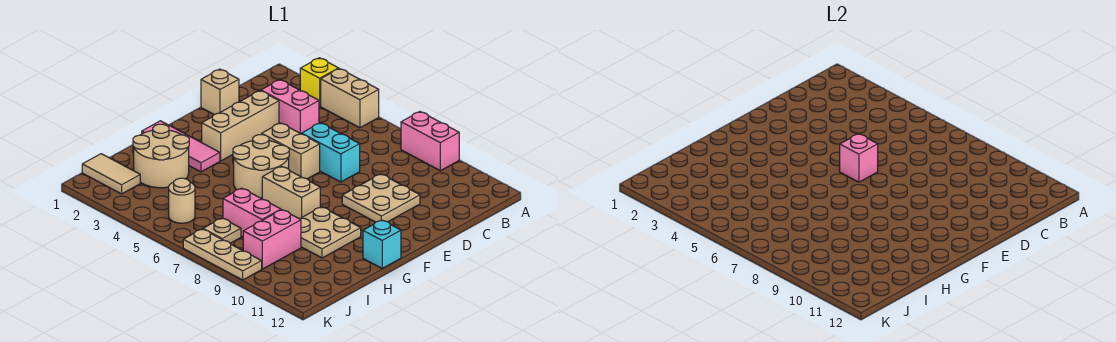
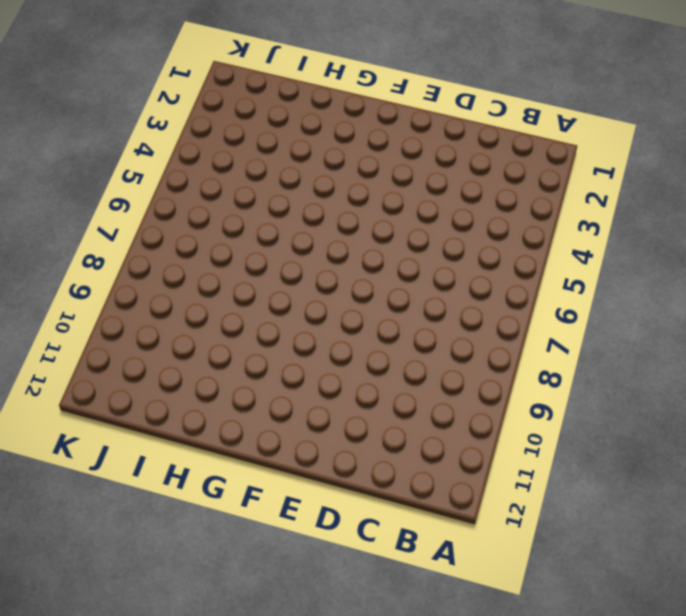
none -> yellow 1x1 brick [300,58,338,106]
none -> tan 1x2 brick [321,69,379,128]
none -> pink 1x2 brick [401,112,459,171]

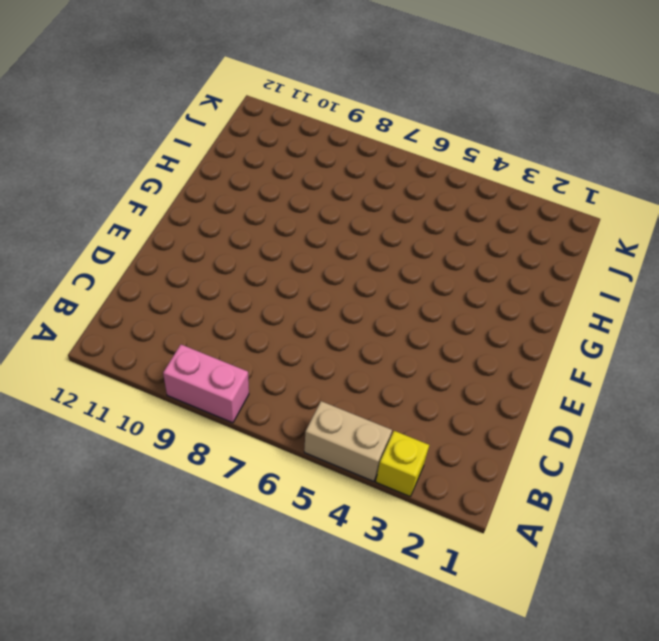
none -> pink 1x2 brick [261,80,319,134]
none -> tan 1x1 brick [201,69,239,115]
none -> tan 1x3 brick [202,91,279,161]

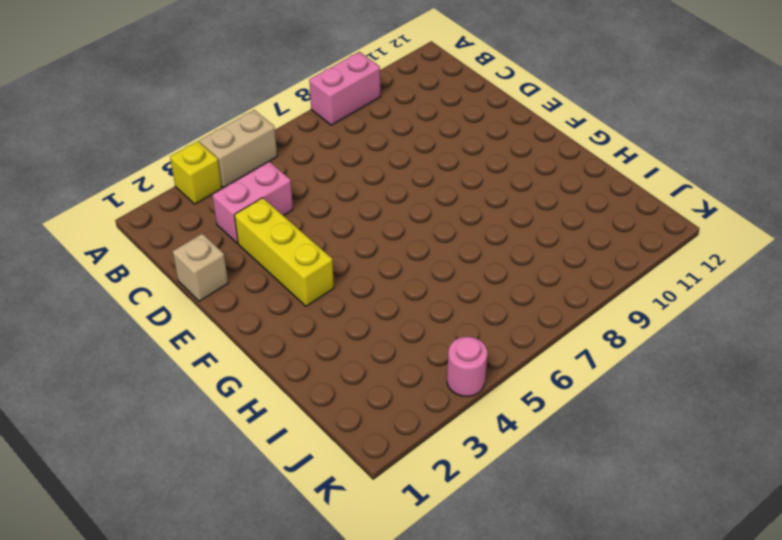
yellow 1x3 brick [234,198,334,306] -> tan 1x3 brick [202,91,279,161]
pink 1x1 round brick [447,337,487,397] -> none
none -> cyan 1x2 brick [302,123,360,182]
none -> tan 2x2 plate [342,174,420,222]
none -> tan 1x2 brick [262,123,320,179]

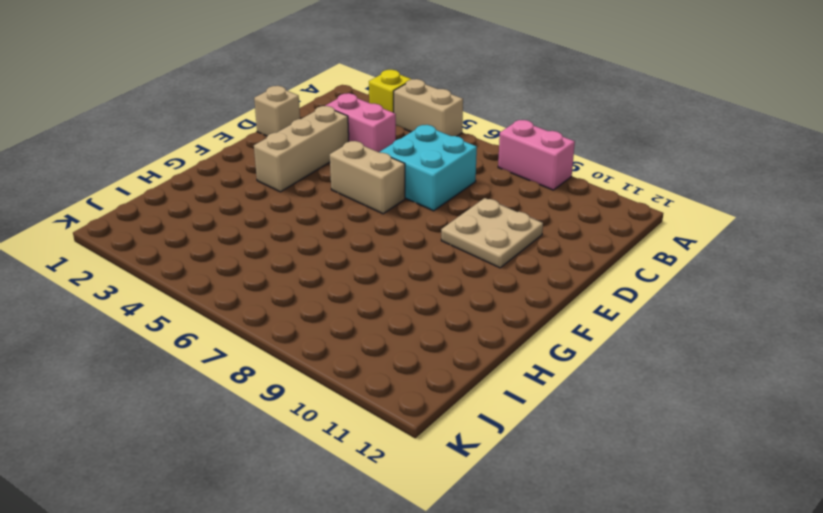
cyan 2x2 brick [380,125,477,211] -> cyan 1x2 brick [302,123,360,182]
none -> tan 2x2 round brick [233,135,289,198]
none -> pink 1x3 tile [142,121,220,172]
none -> tan 1x2 brick [262,166,320,218]

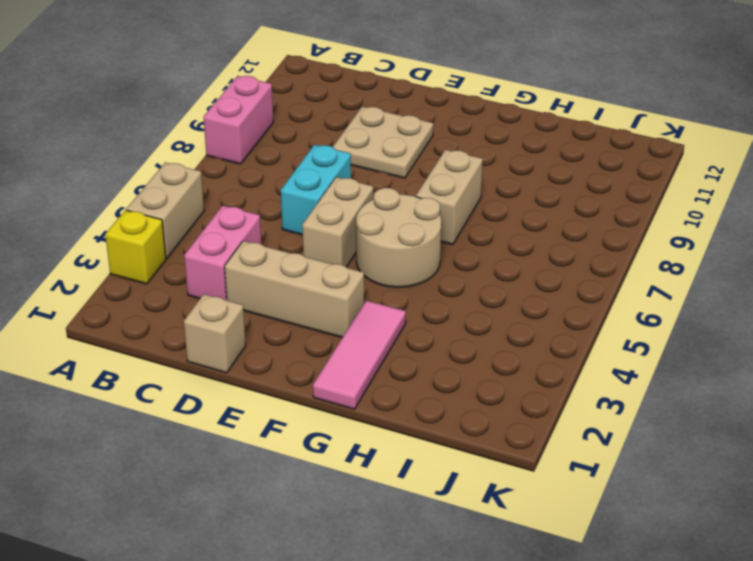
none -> tan 2x2 plate [299,207,361,258]
none -> cyan 1x1 brick [363,220,401,268]
none -> tan 2x2 round brick [133,124,189,188]

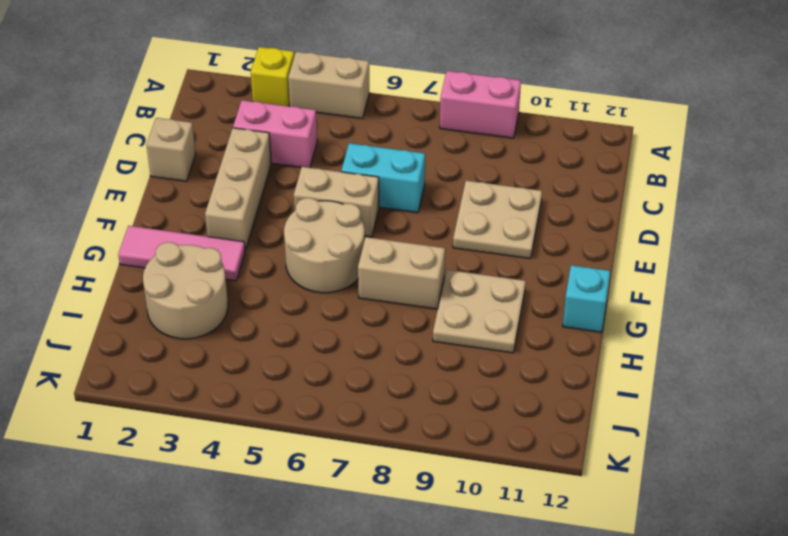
none -> pink 1x2 brick [223,188,281,237]
none -> pink 1x2 brick [243,210,301,269]
none -> tan 1x2 tile [82,154,140,194]

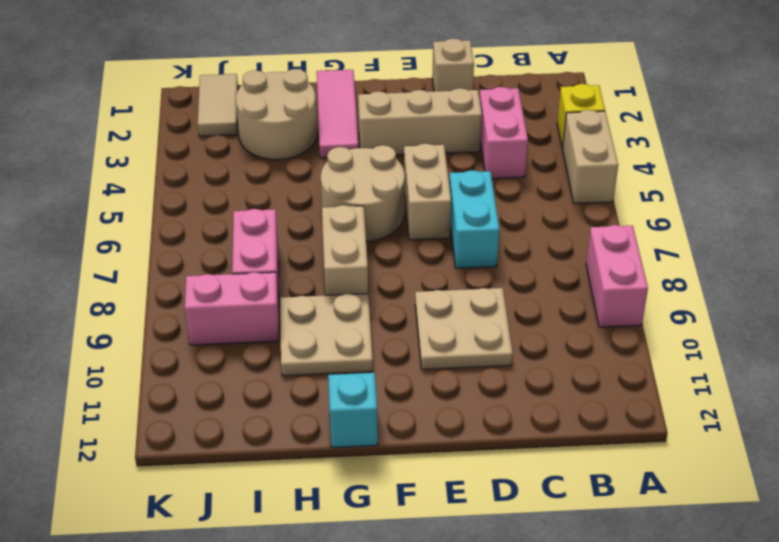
none -> tan 1x1 round brick [169,178,195,223]
none -> tan 1x1 plate [203,218,241,243]
none -> tan 1x3 plate [183,229,262,280]

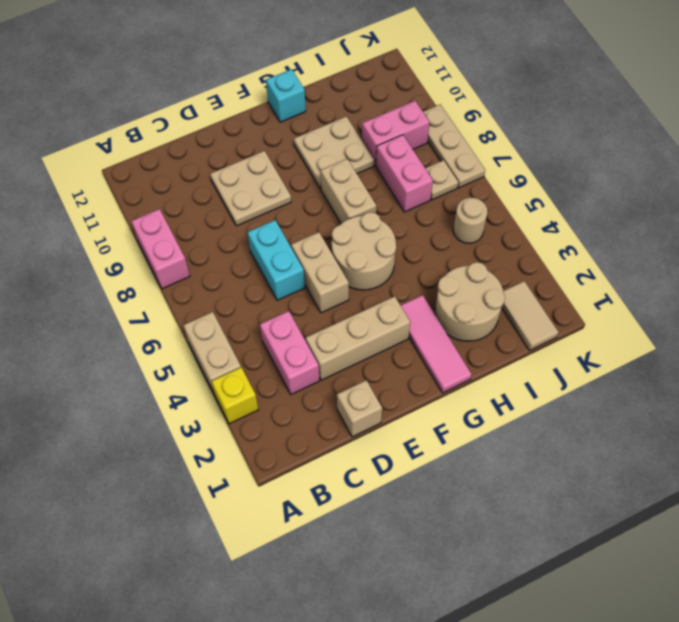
none -> pink 1x1 brick [840,134,878,182]

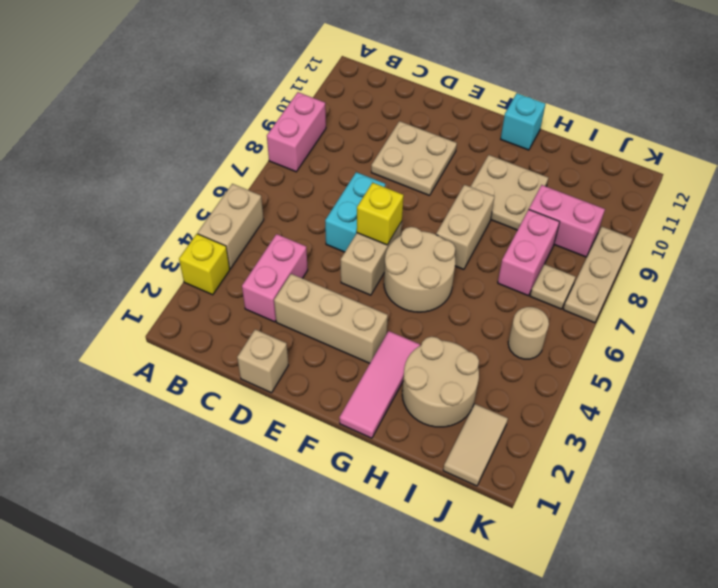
yellow 1x1 brick [357,183,404,245] -> pink 1x1 brick [840,134,878,182]

